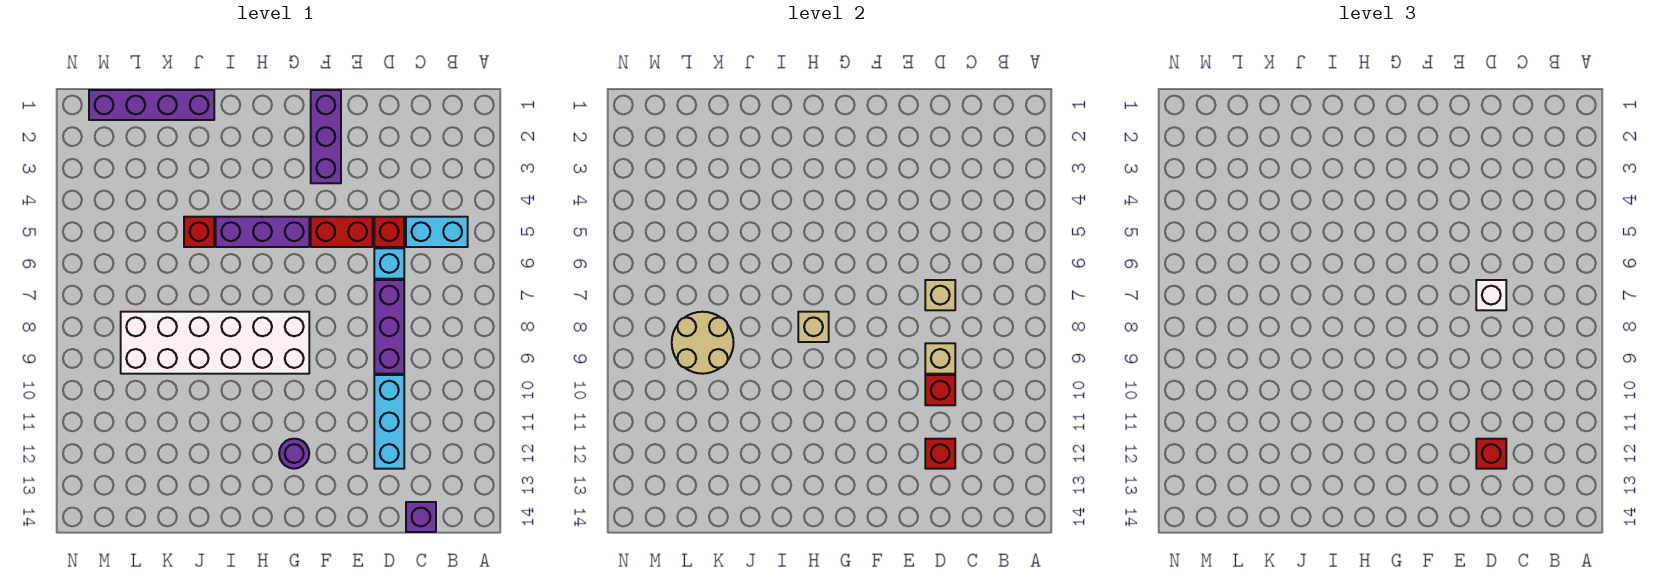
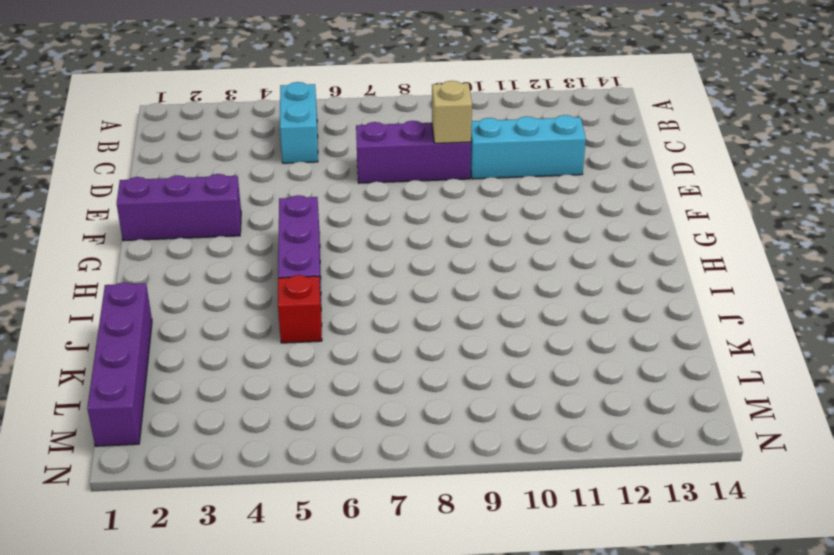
none -> purple 1x1 brick [406,502,436,532]
none -> red 1x1 brick [374,217,404,247]
none -> cyan 1x1 brick [374,248,404,279]

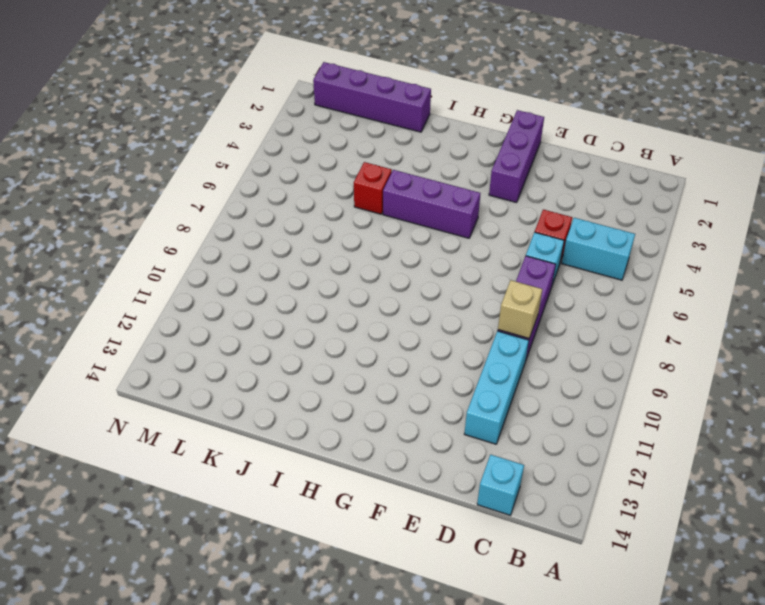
cyan 1x1 brick [477,455,524,515] -> purple 1x1 brick [406,502,436,532]
none -> red 1x2 brick [311,217,373,247]
none -> white 2x6 brick [121,312,309,374]
none -> purple 1x1 round brick [279,439,309,469]

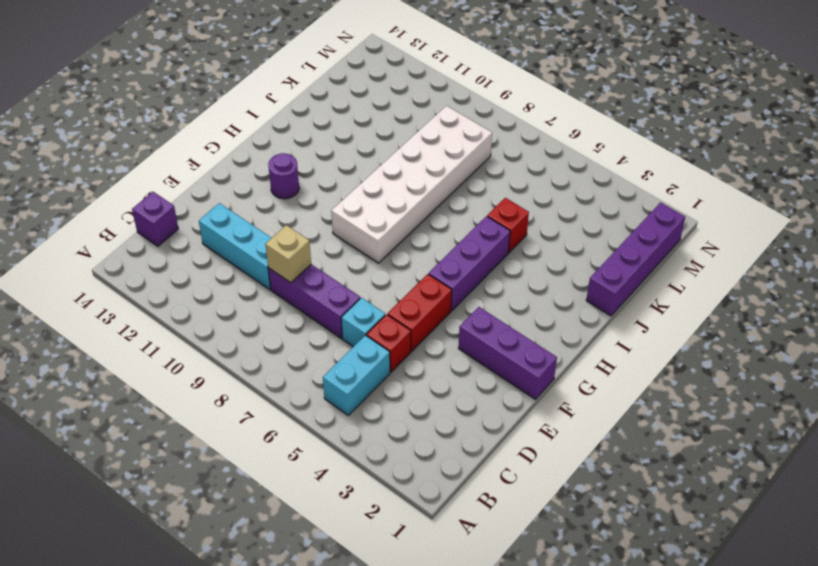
none -> tan 1x1 brick [925,280,955,310]
none -> red 1x1 brick [925,375,955,405]
none -> red 1x1 brick [925,439,955,469]

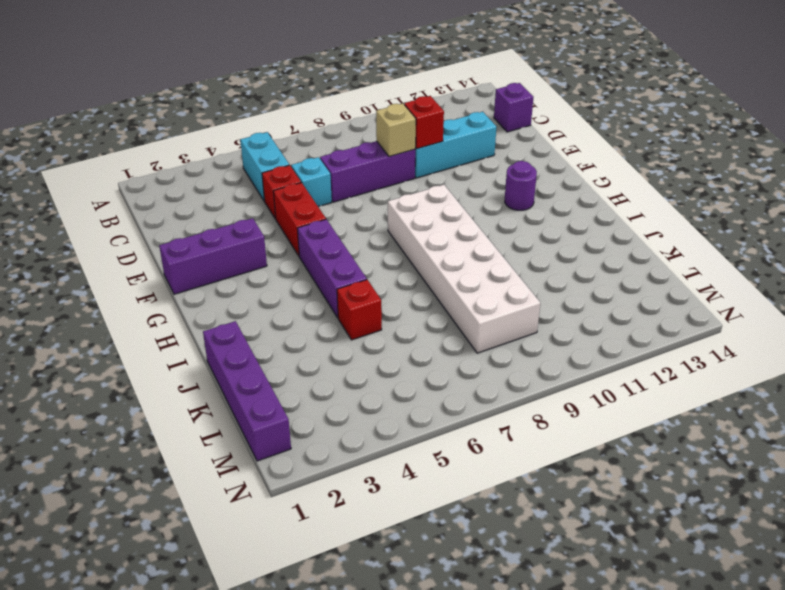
none -> tan 1x1 brick [925,280,955,310]
none -> red 1x1 brick [925,439,955,469]
none -> tan 1x1 brick [798,312,829,342]

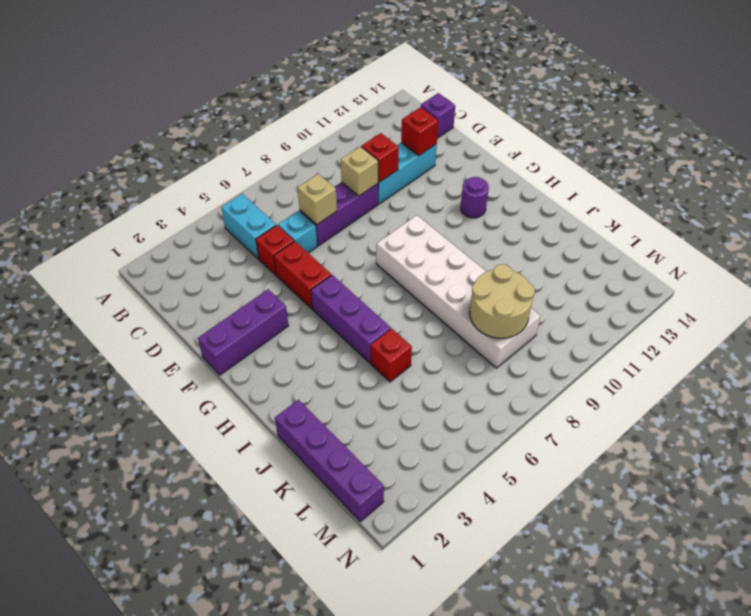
none -> tan 1x1 brick [798,312,829,342]
none -> white 1x1 brick [1476,280,1506,310]
none -> red 1x1 brick [1476,439,1506,469]

